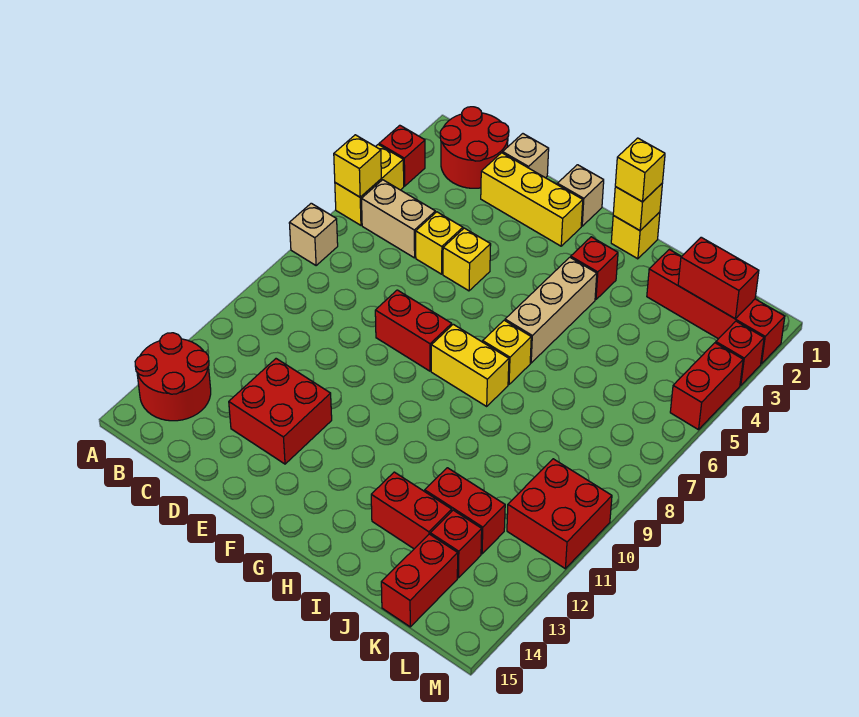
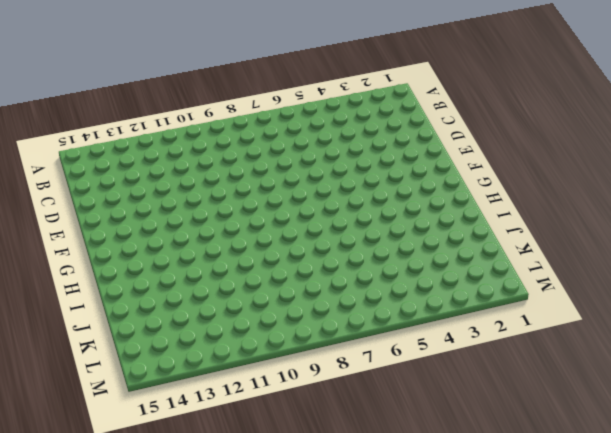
none -> red 1x1 brick [379,125,425,186]
none -> yellow 1x2 brick [335,145,404,225]
none -> tan 1x1 brick [289,203,338,266]
none -> red 2x2 round brick [135,333,211,421]

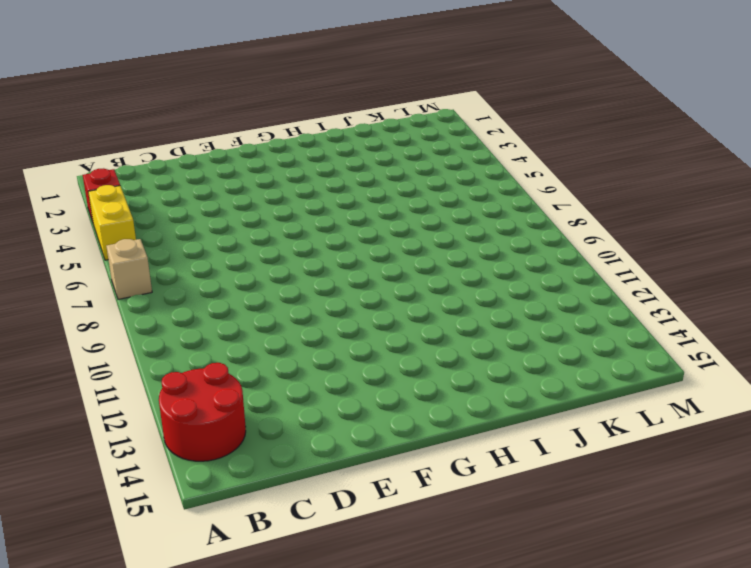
none -> red 2x2 round brick [440,107,509,188]
none -> tan 1x2 brick [362,180,435,258]
none -> tan 1x1 brick [503,134,549,178]
none -> yellow 1x3 brick [481,153,583,246]

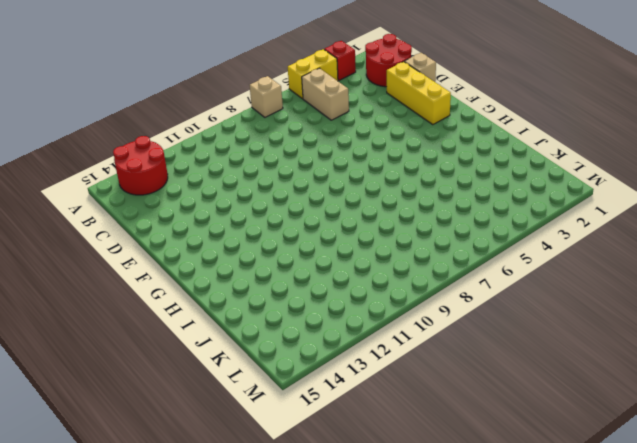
none -> yellow 1x1 brick [416,212,463,274]
none -> red 2x2 brick [229,359,332,464]
none -> yellow 1x1 brick [443,228,491,291]
none -> red 1x2 brick [375,290,452,371]

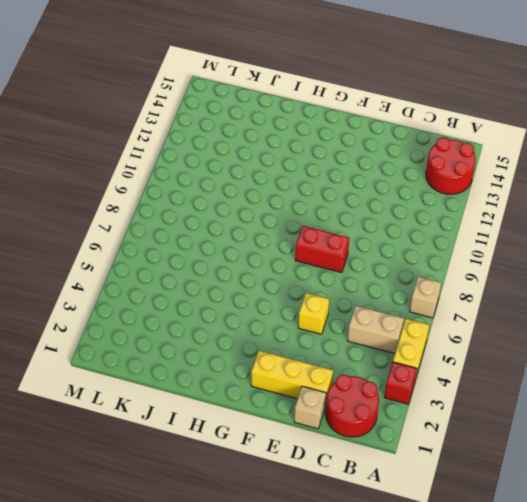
none -> yellow 1x1 brick [416,212,463,274]
none -> red 2x2 brick [229,359,332,464]
none -> tan 1x1 brick [557,165,604,226]
none -> yellow 1x2 brick [431,324,509,406]

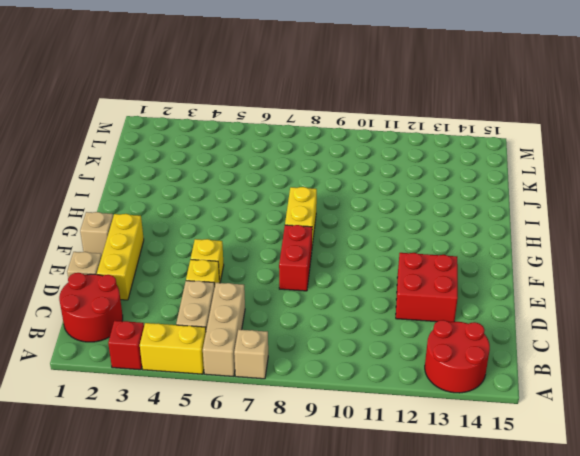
tan 1x3 brick [203,283,245,376] -> tan 1x3 brick turned to [505,257,597,363]
none -> yellow 1x1 brick [611,212,660,259]
none -> red 1x1 brick [571,237,618,300]
none -> yellow 1x1 brick [483,320,531,384]
none -> red 1x2 brick [371,472,452,549]

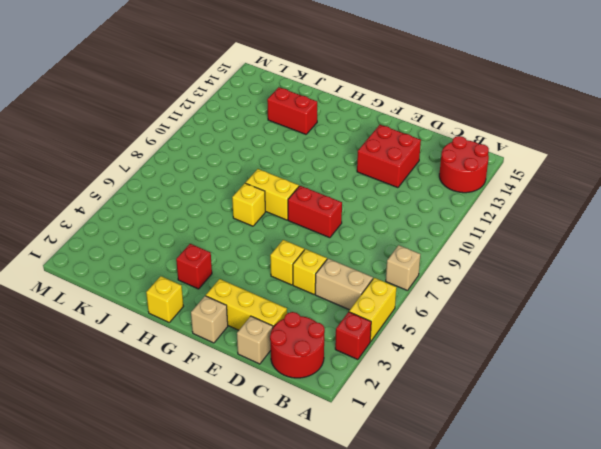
none -> tan 1x3 brick [505,257,597,363]
none -> red 1x4 brick [647,249,785,364]
none -> red 1x2 brick [425,468,505,554]
none -> red 1x1 brick [430,510,482,578]

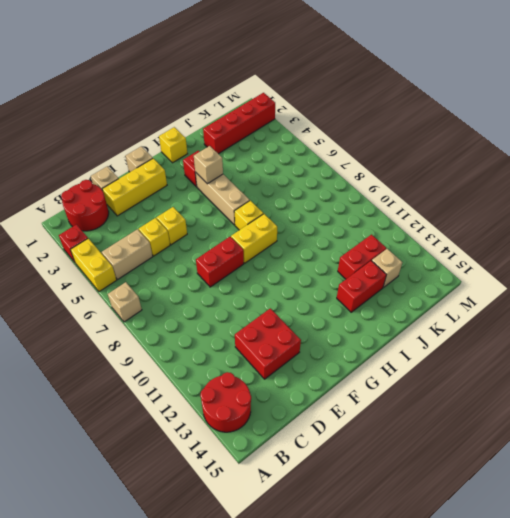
tan 1x1 brick [194,146,223,184] -> none
tan 1x1 brick [372,249,402,287] -> red 1x1 brick [430,510,482,578]
none -> red 1x2 brick [381,534,458,627]
none -> red 2x2 brick [507,459,612,569]
none -> red 1x1 brick [716,321,764,386]
none -> red 1x2 brick [670,343,743,430]

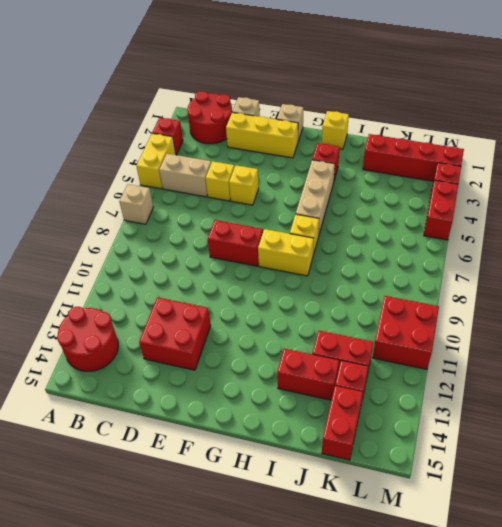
none -> yellow 1x1 brick [334,135,381,197]
none -> yellow 1x1 brick [613,183,663,230]
none -> red 1x2 brick [678,237,759,319]
none -> yellow 1x1 brick [615,138,665,202]

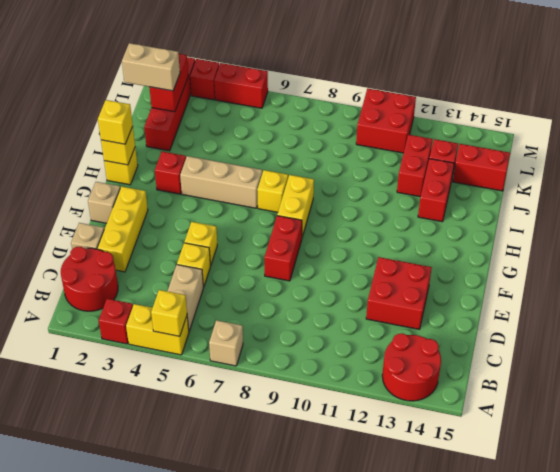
tan 1x2 brick [122,43,180,91] -> none

